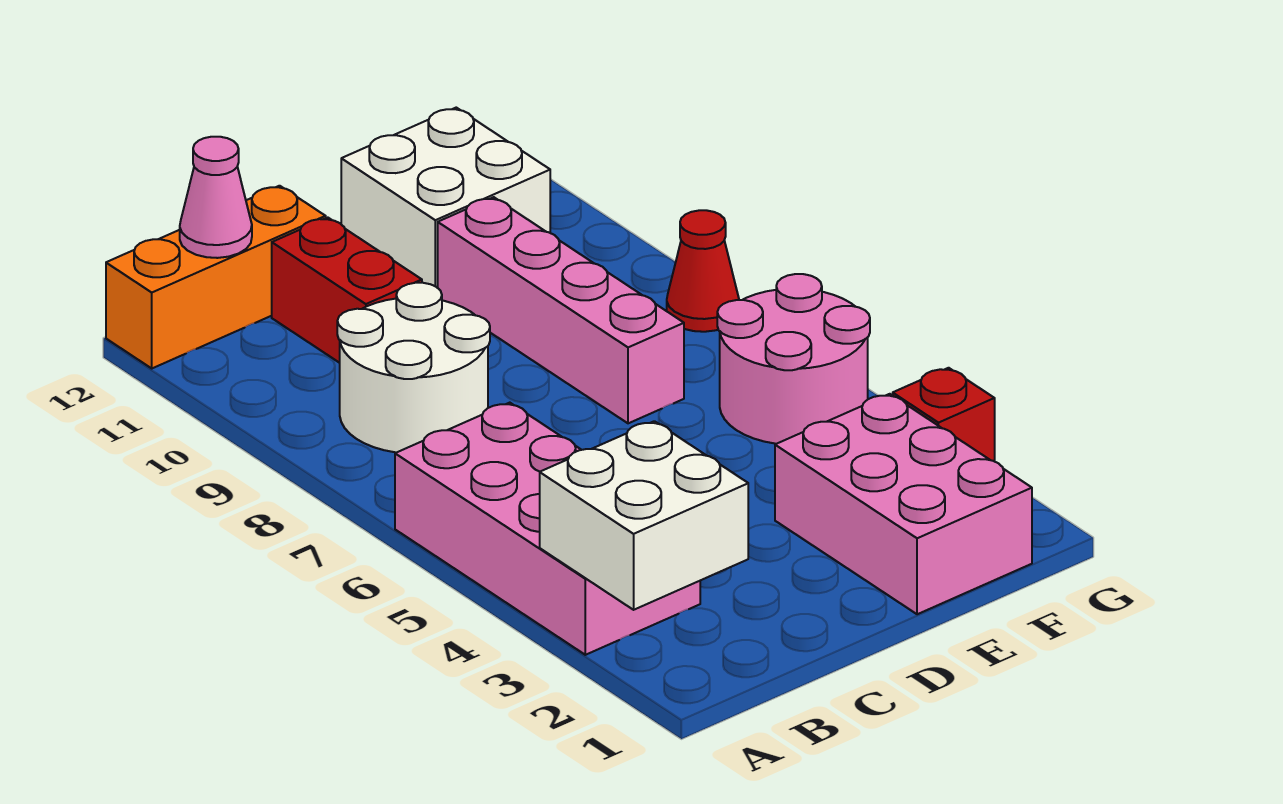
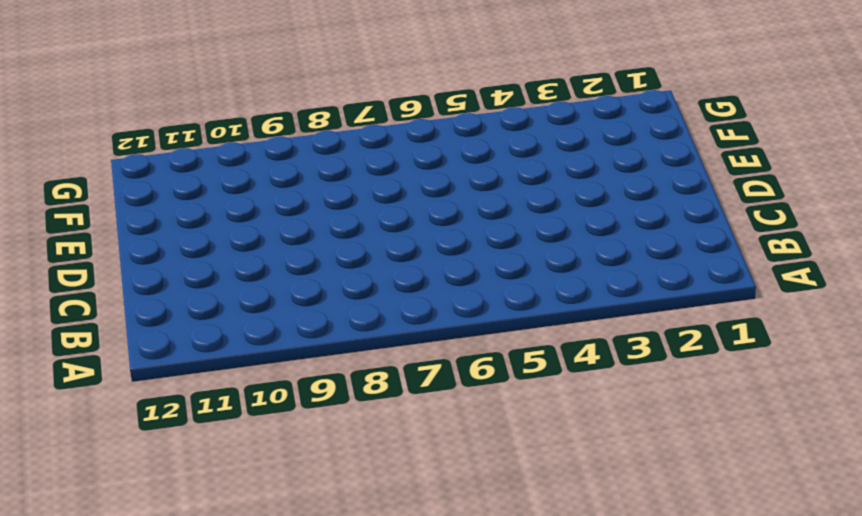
none -> pink 2x4 brick [395,403,700,655]
none -> orange 1x3 brick [106,186,326,368]
none -> white 2x2 round brick [337,283,490,452]

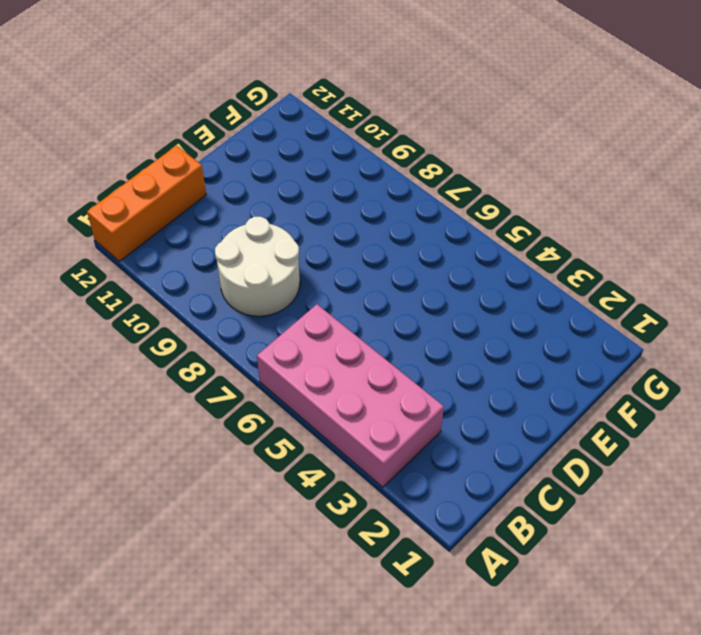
none -> red 1x2 brick [272,218,422,363]
none -> pink 2x3 brick [775,394,1032,614]
none -> pink 1x4 brick [438,197,684,423]

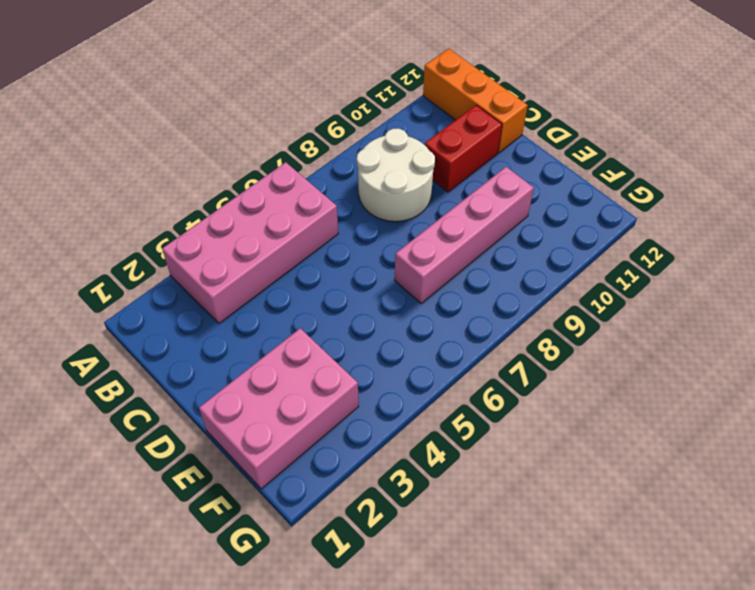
none -> white 2x2 brick [341,108,550,288]
none -> pink 2x2 round brick [717,274,870,444]
none -> red 1x1 brick [893,368,995,461]

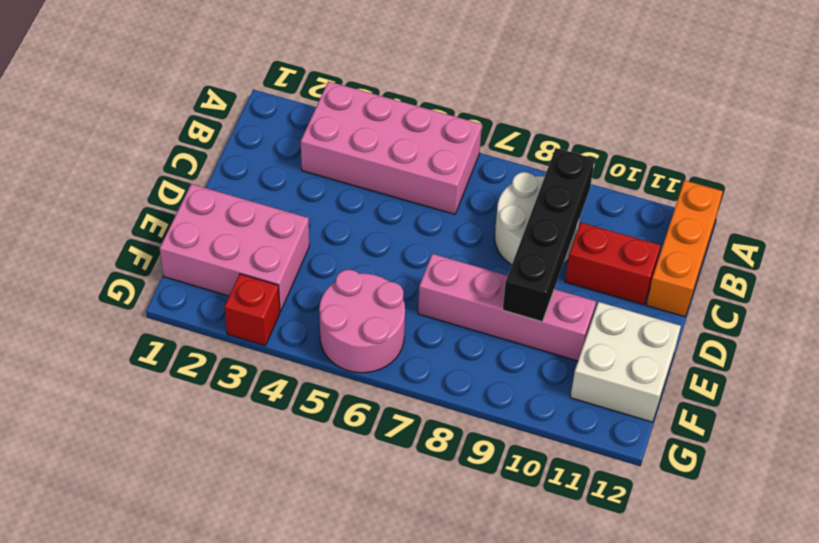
black 1x4 brick [503,148,595,322] -> none
none -> red 1x1 cone [667,210,739,332]
none -> white 2x2 brick [540,421,748,610]
none -> pink 1x1 cone [180,137,252,258]

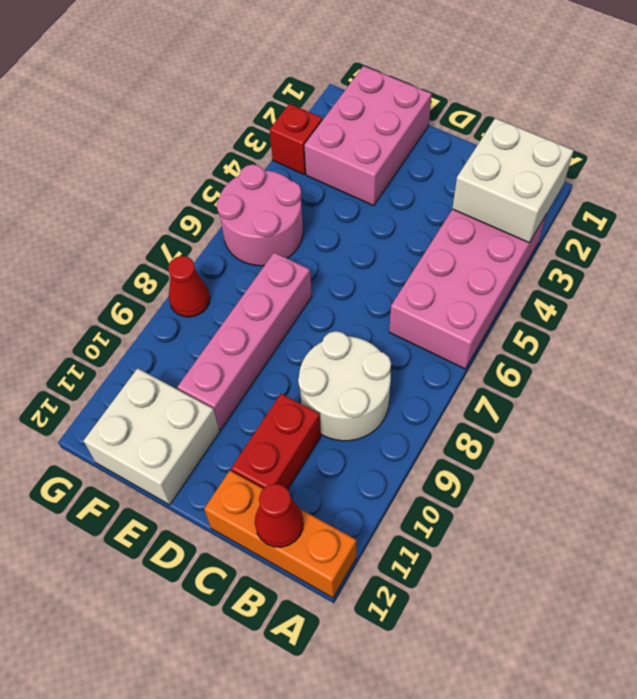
red 1x1 cone [255,484,303,547] -> pink 1x1 cone [180,137,252,258]

